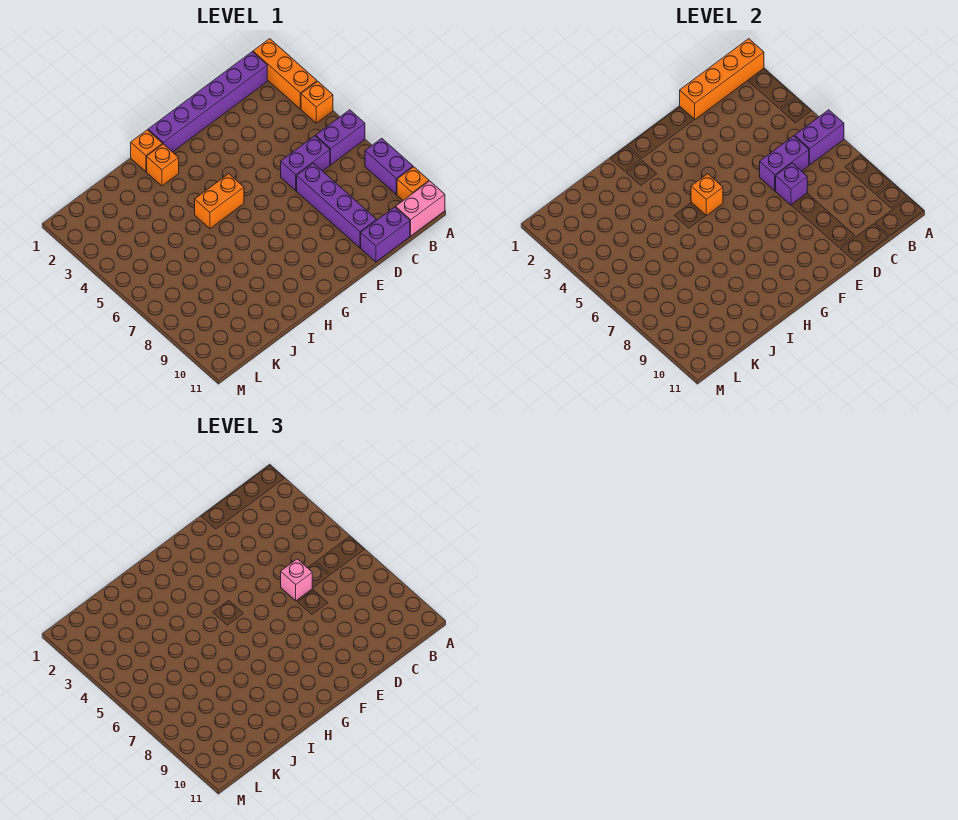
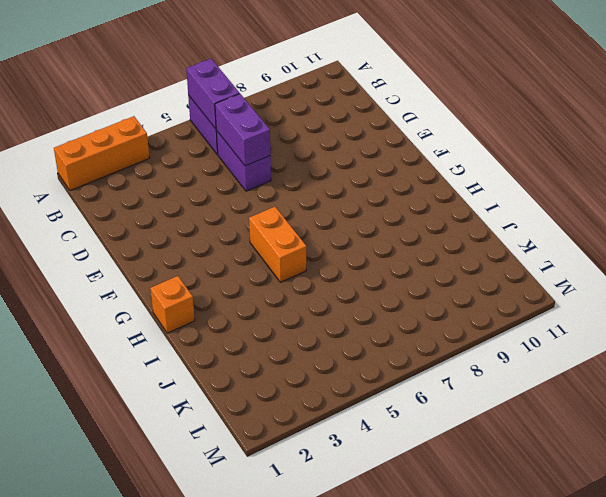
none -> orange 1x1 brick [301,81,333,123]
none -> purple 1x2 brick [365,138,413,194]
none -> orange 1x1 brick [397,167,429,200]

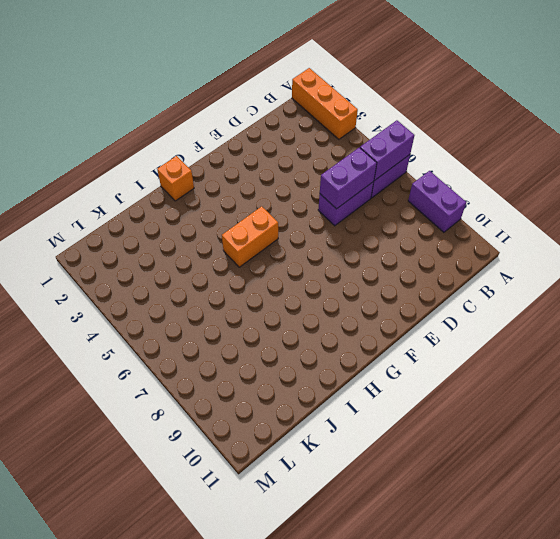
none -> orange 1x1 brick [301,81,333,123]
none -> orange 1x1 brick [397,167,429,200]
none -> pink 1x2 brick [396,181,445,236]

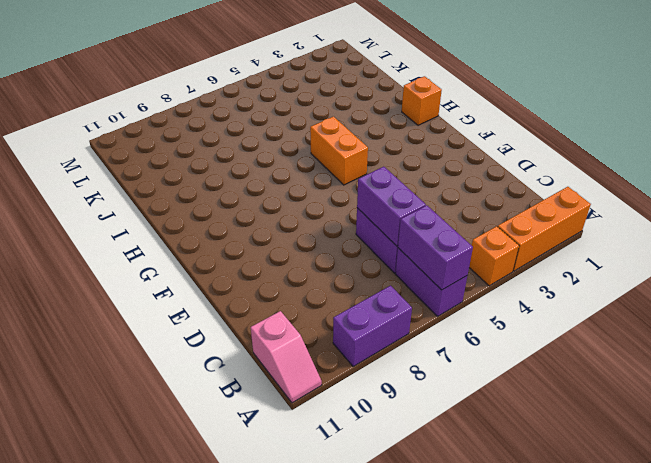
pink 1x2 slope [251,311,322,403] -> pink 1x2 brick [396,181,445,236]
none -> orange 1x1 brick [397,167,429,200]
none -> purple 1x6 brick [148,52,267,152]
none -> purple 1x2 brick [361,207,410,262]

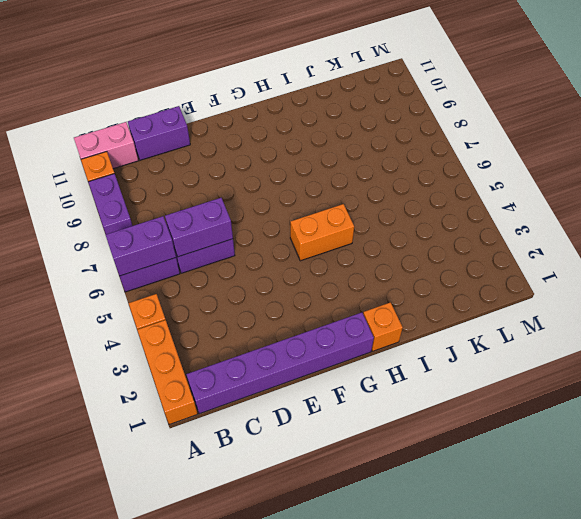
none -> purple 1x4 brick [297,163,376,248]
none -> orange 1x1 brick [147,144,179,186]
none -> orange 1x4 brick [680,39,764,119]

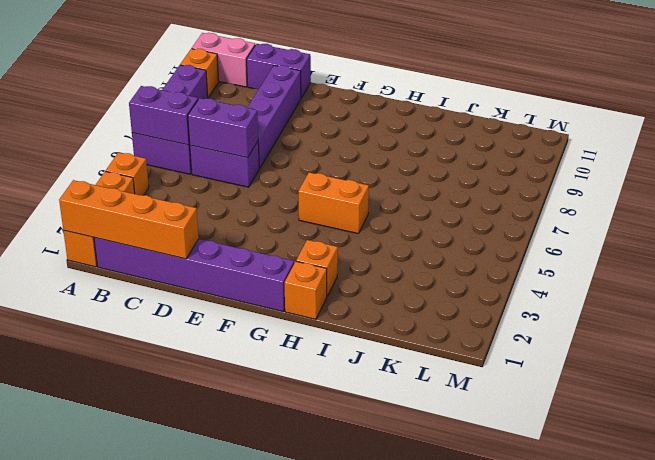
none -> purple 1x1 brick [776,163,807,205]
none -> orange 1x1 brick [691,174,723,216]
none -> pink 1x1 brick [281,559,312,601]

